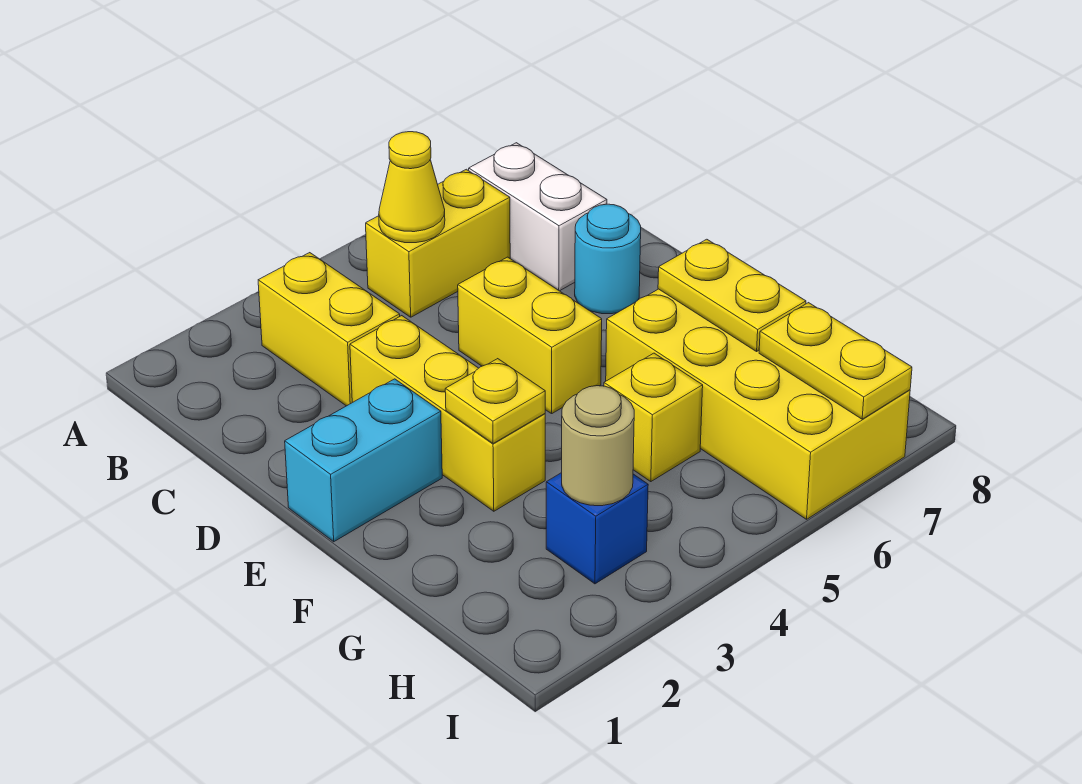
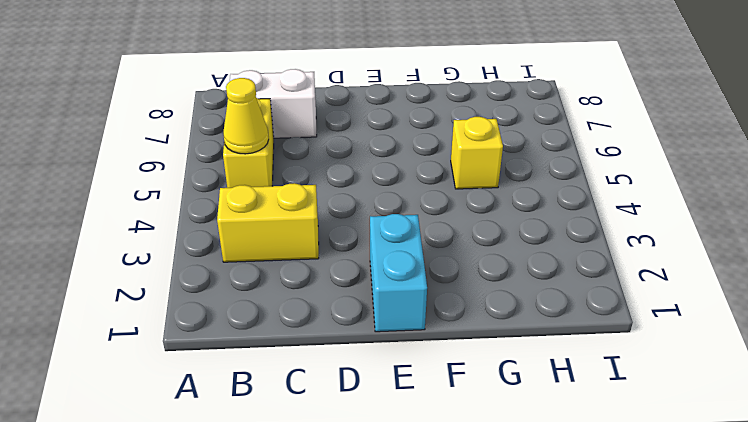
none -> yellow 1x3 brick [350,316,545,511]
none -> yellow 1x2 brick [458,257,602,414]
none -> cyan 1x1 round brick [575,204,641,314]

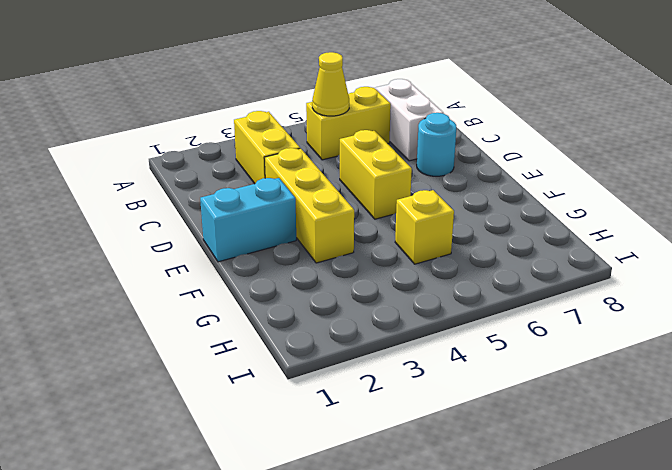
none -> yellow 2x4 brick [606,289,910,519]
none -> blue 1x1 brick [546,473,648,584]
none -> yellow 1x1 plate [445,359,545,444]

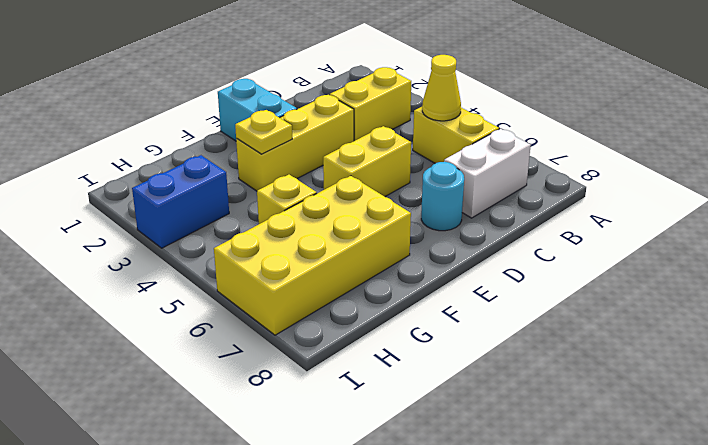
blue 1x2 brick [132,155,229,248] -> blue 1x1 brick [546,473,648,584]
none -> yellow 1x2 plate [658,239,806,351]
none -> tan 1x1 round brick [562,386,634,506]
none -> yellow 1x2 plate [759,303,912,419]

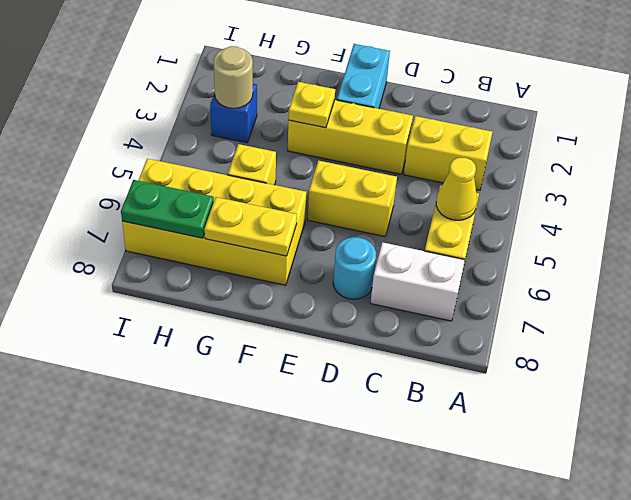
green 1x2 plate [121,180,214,238] -> yellow 1x2 plate [759,303,912,419]

